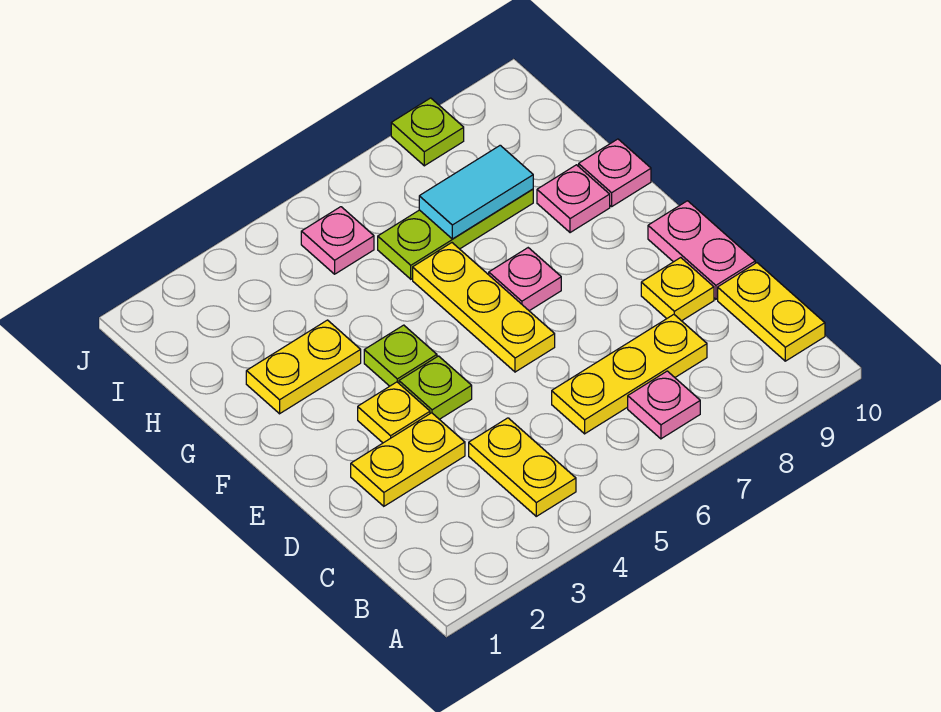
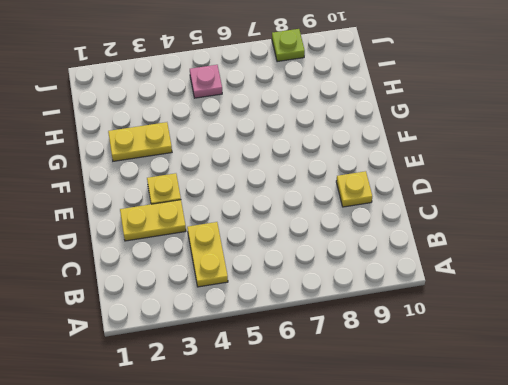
none -> pink 1x1 plate [628,371,700,439]
none -> yellow 1x2 plate [718,263,825,361]
none -> yellow 1x3 plate [552,315,707,434]

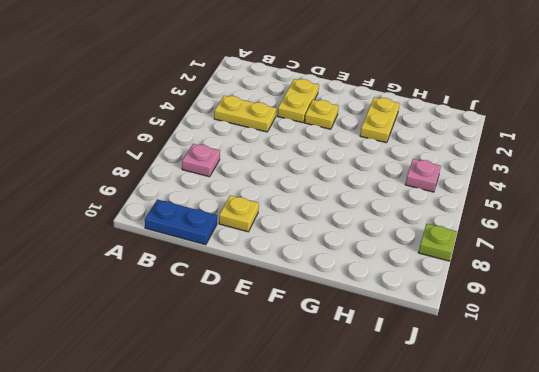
blue 1x2 plate [145,199,217,245] -> yellow 1x2 plate [718,263,825,361]
none -> yellow 1x3 plate [552,315,707,434]
none -> pink 1x2 plate [648,201,755,299]
none -> lime 1x1 plate [399,356,472,419]

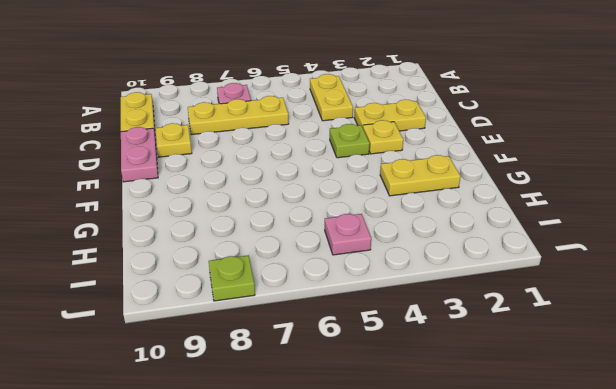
none -> yellow 1x3 plate [413,243,555,372]
none -> lime 1x1 plate [364,325,437,386]
none -> pink 1x1 plate [489,248,561,311]

